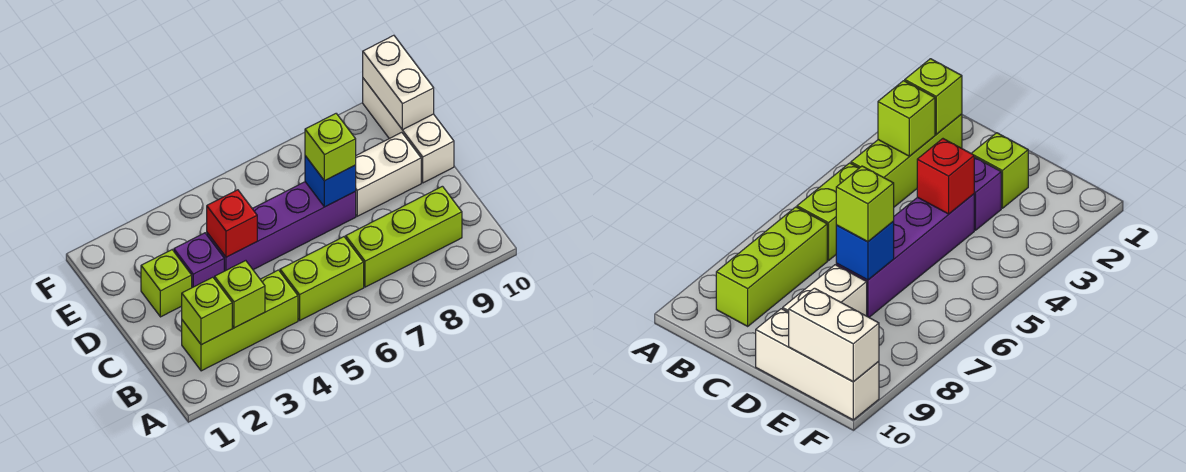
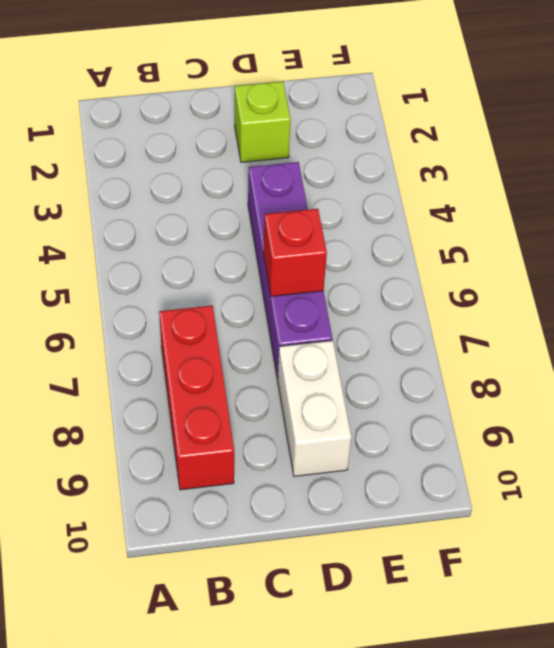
red 1x3 brick [159,306,234,490] -> lime 1x3 brick [346,186,462,287]
red 1x1 brick [263,209,327,297] -> red 1x1 brick moved to [207,190,257,257]
none -> lime 1x3 brick [182,270,298,371]
none -> lime 1x2 brick [280,237,364,320]
none -> purple 1x1 brick [174,233,224,288]

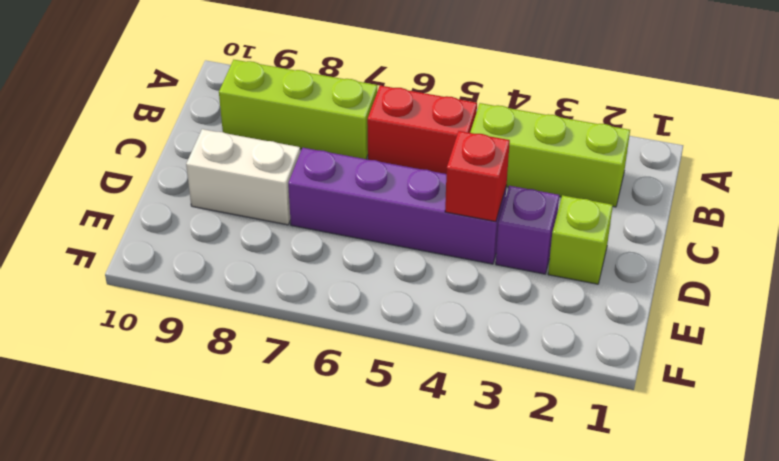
red 1x2 brick [367,85,477,174] -> lime 1x2 brick [280,237,364,320]
none -> white 1x3 brick [363,78,454,183]
none -> lime 1x1 brick [182,277,232,345]
none -> lime 1x1 brick [215,261,265,328]

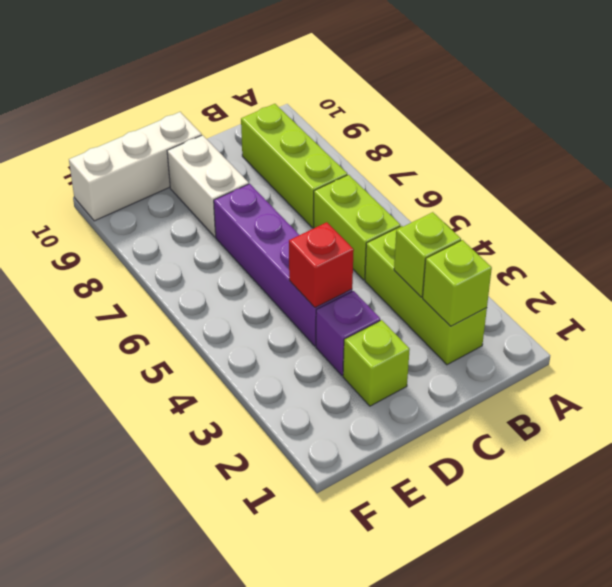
none -> blue 1x1 brick [305,156,356,207]
none -> white 1x2 brick [363,35,434,130]
none -> lime 1x1 brick [305,114,356,181]

